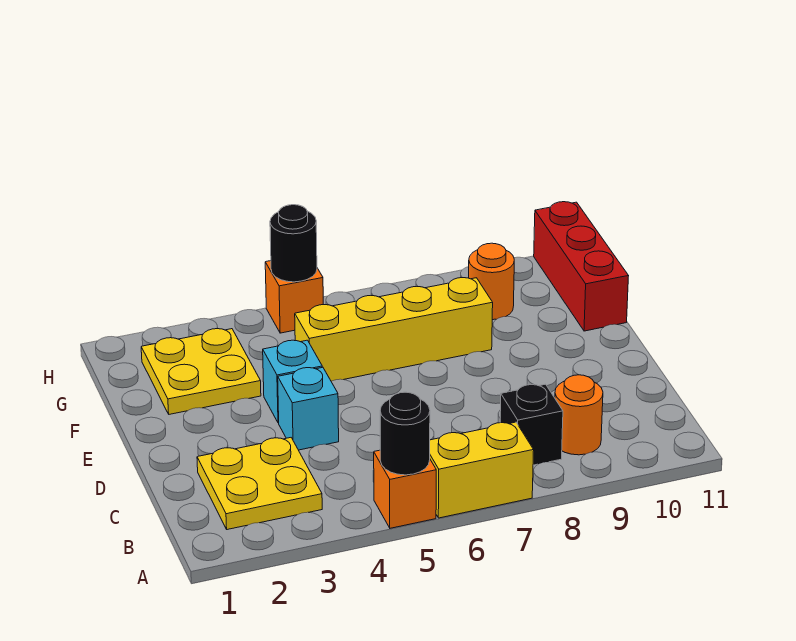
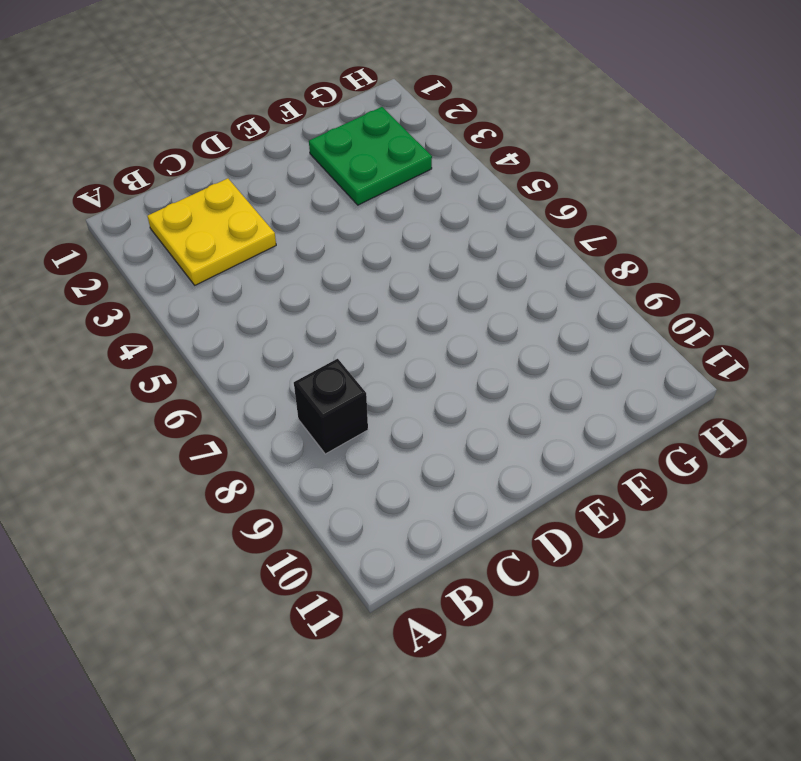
green 2x2 plate [309,107,432,205] -> yellow 2x2 plate [141,329,261,414]
none -> orange 1x1 brick [374,450,436,528]
none -> yellow 1x2 brick [430,422,534,518]
none -> orange 1x1 round brick [555,375,603,455]

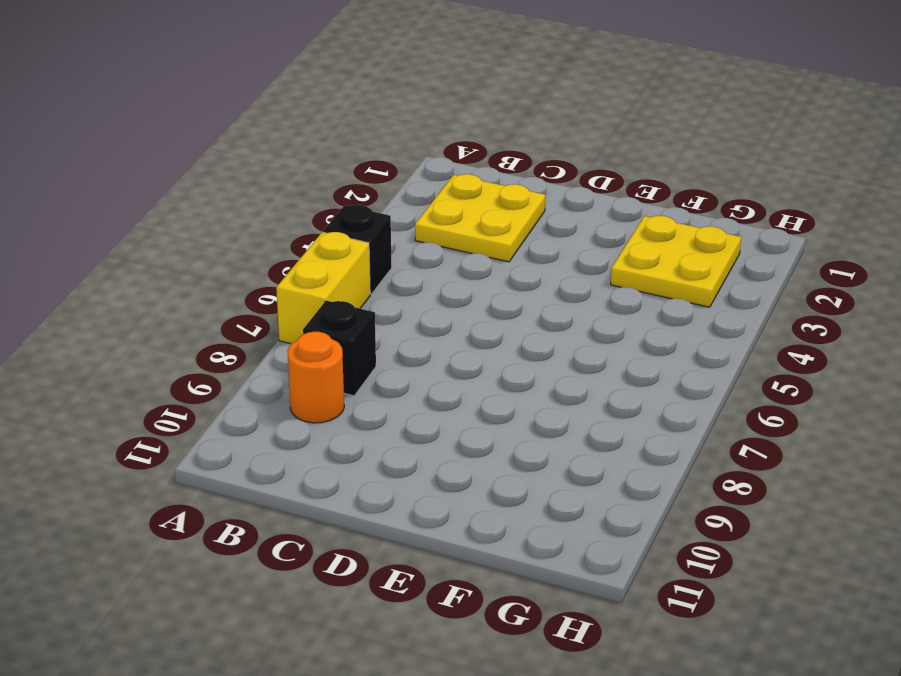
black 1x1 brick [323,205,392,294] -> orange 1x1 brick [374,450,436,528]
none -> cyan 1x1 brick [278,367,339,450]
none -> cyan 1x1 brick [263,340,322,423]
none -> yellow 1x4 brick [295,278,493,381]

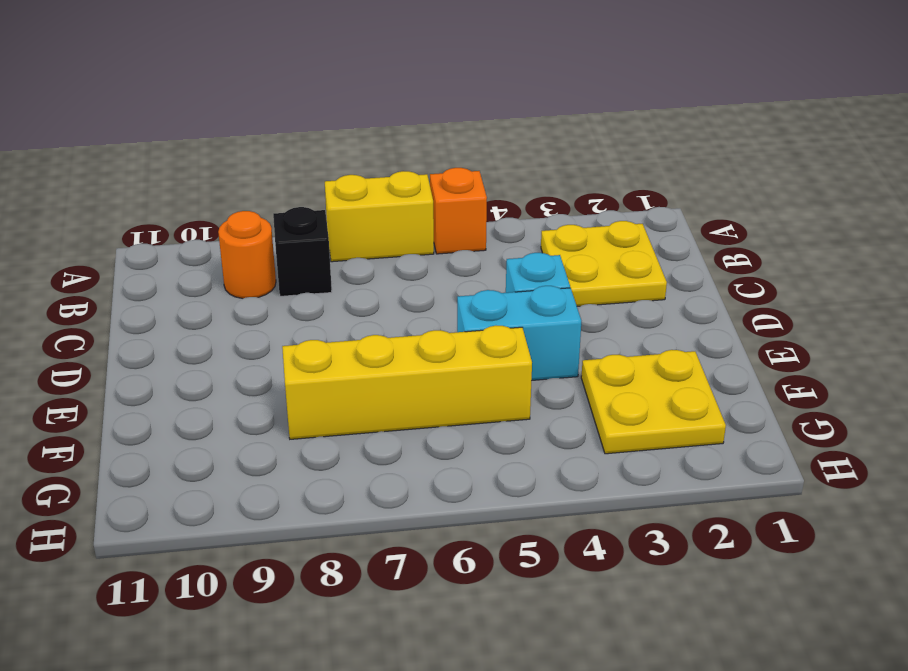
cyan 1x2 brick [457,286,581,380] -> cyan 1x1 brick [263,340,322,423]
none -> red 1x3 brick [534,202,628,331]
none -> orange 1x1 round brick [469,243,514,320]
none -> orange 1x1 brick [265,261,323,333]

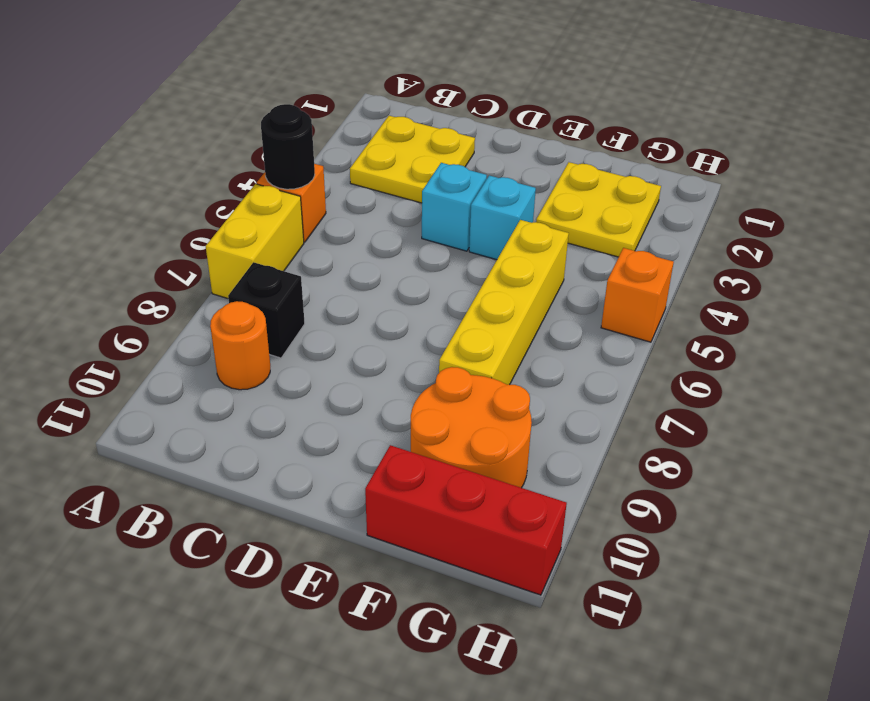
orange 2x2 round brick [411,367,532,488] -> orange 1x1 round brick [469,243,514,320]
none -> black 1x1 round brick [270,205,317,282]

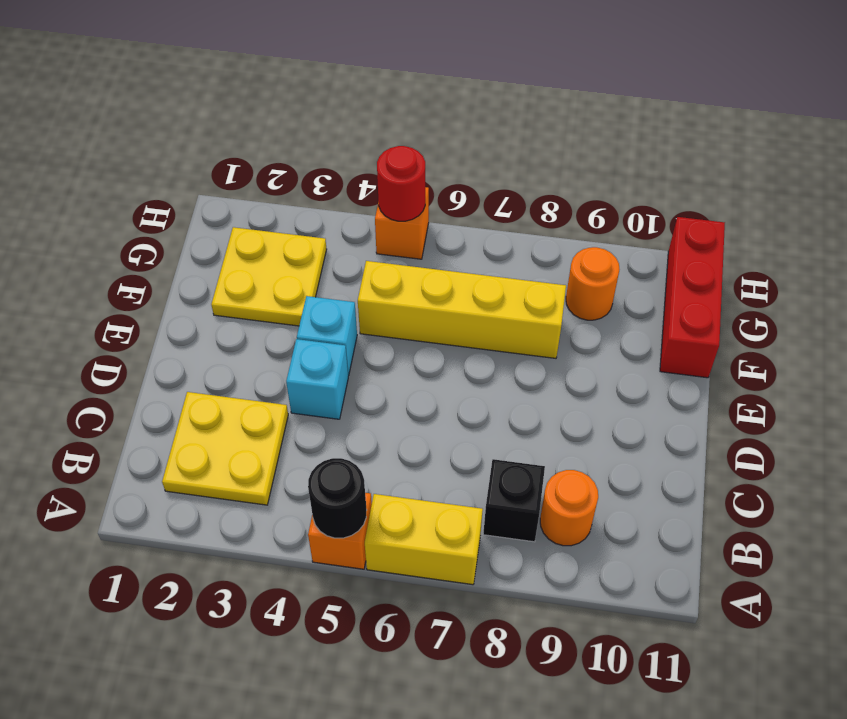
red 1x1 round brick [377,146,425,221] -> black 1x1 round brick [270,205,317,282]

